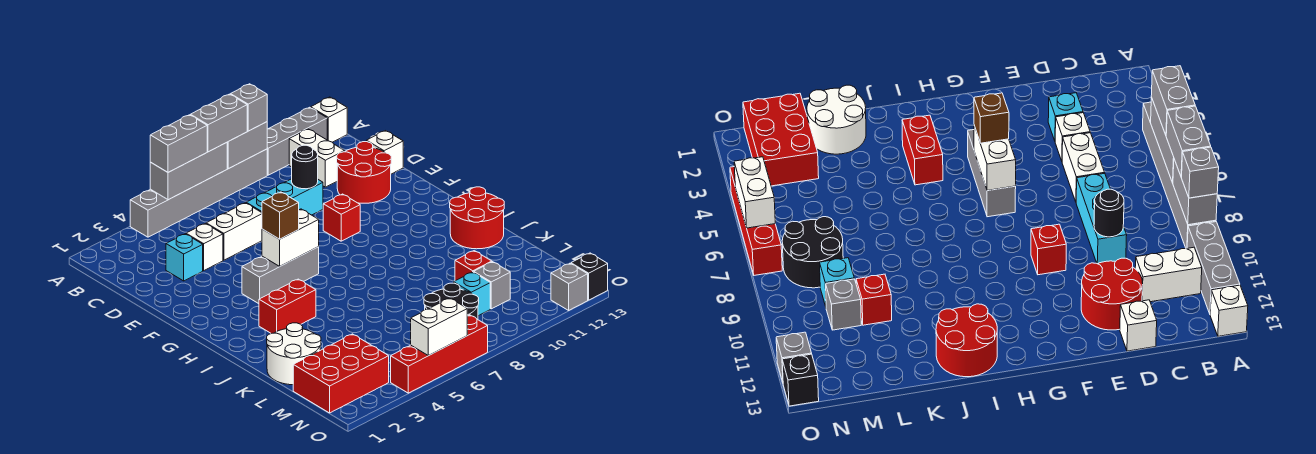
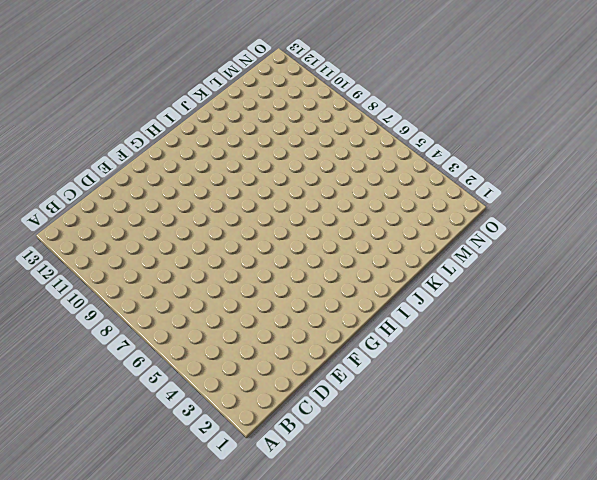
none -> grey 1x6 brick [130,149,267,237]
none -> grey 1x3 brick [267,107,327,175]
none -> white 1x1 brick [311,97,347,142]
none -> white 1x2 brick [289,129,345,187]

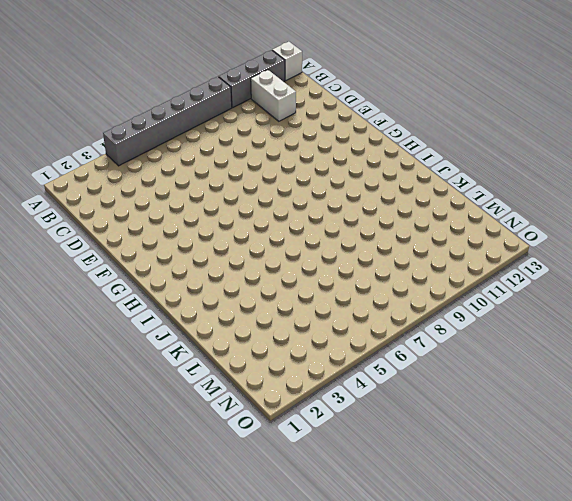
none -> cyan 1x1 brick [166,234,203,281]
none -> white 1x1 brick [186,224,223,270]
none -> white 1x2 brick [206,203,262,260]
none -> cyan 1x3 brick [246,179,323,215]

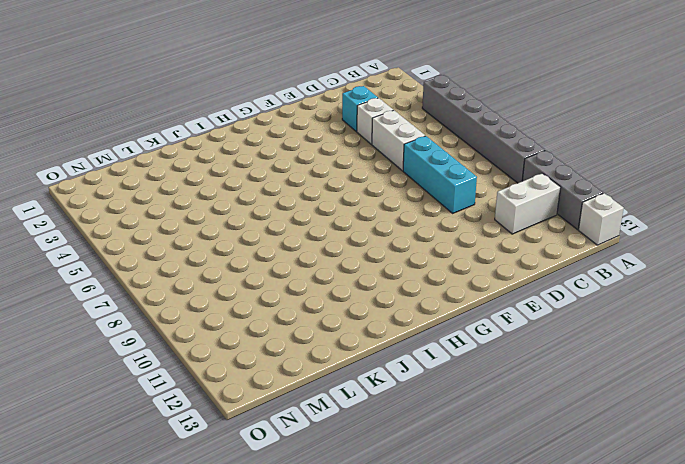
none -> red 2x2 round brick [337,142,391,203]
none -> white 1x1 brick [366,131,403,174]
none -> red 1x1 brick [323,194,360,241]
none -> grey 1x3 brick [242,247,319,304]

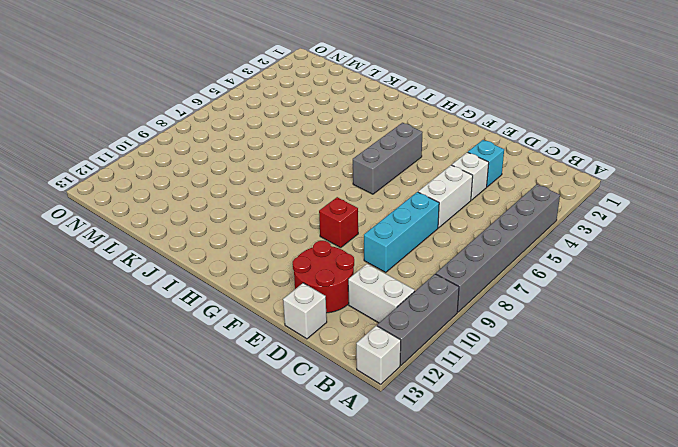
none -> red 1x2 brick [259,279,316,334]
none -> red 2x2 round brick [450,187,504,249]
none -> white 2x2 round brick [267,323,321,385]
none -> red 1x1 brick [455,251,492,281]

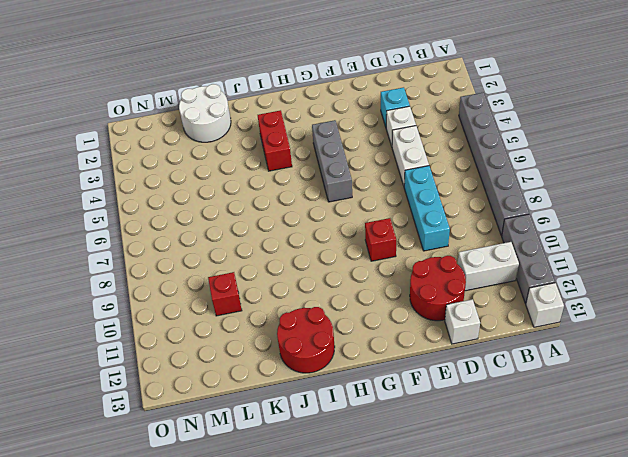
none -> red 2x3 brick [293,334,389,413]
none -> black 2x2 round brick [424,283,479,319]
none -> cyan 1x1 brick [454,272,490,316]
none -> grey 1x1 brick [474,262,510,309]

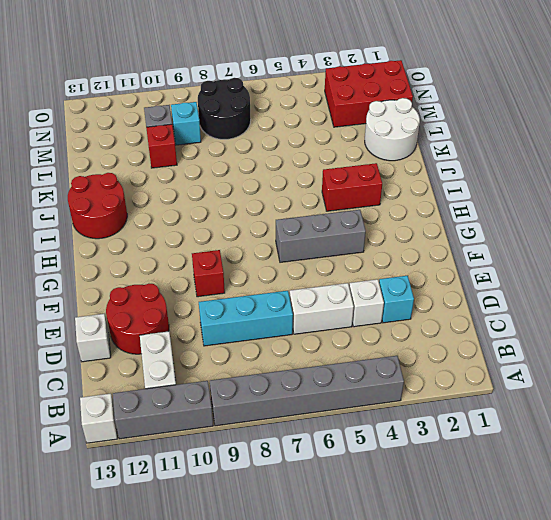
none -> red 1x4 brick [391,315,488,393]
none -> grey 1x1 brick [551,263,588,310]
none -> black 1x1 brick [571,253,608,300]
none -> grey 1x3 brick [150,143,227,200]

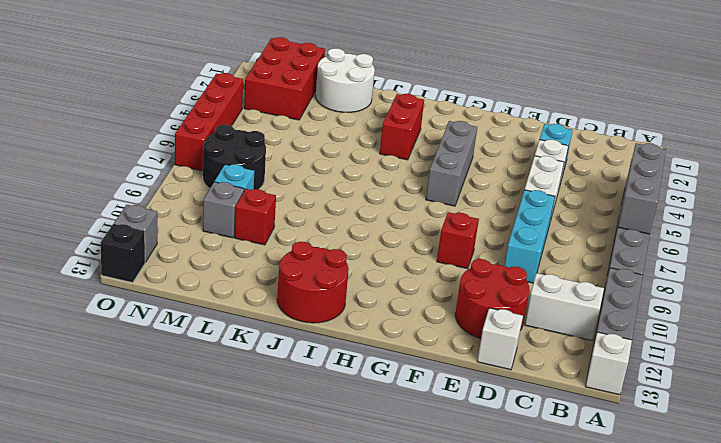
none -> grey 1x2 brick [227,122,267,169]
none -> black 1x1 round brick [292,145,318,189]
none -> white 1x2 brick [262,209,319,267]
none -> white 1x2 brick [411,298,467,356]

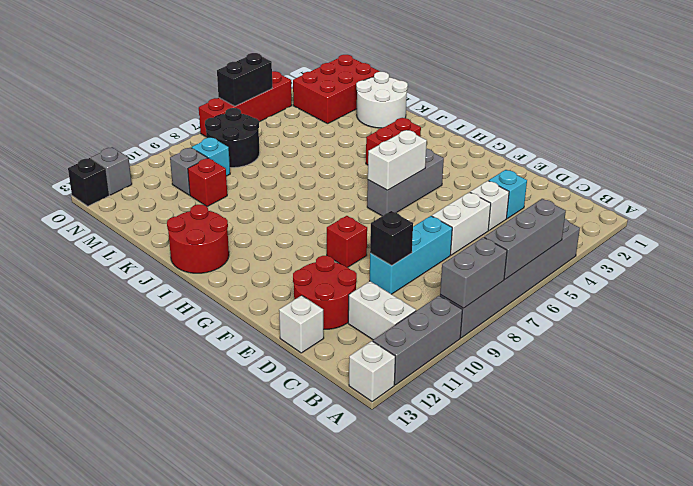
black 1x1 brick [370,211,413,266] -> black 1x1 round brick [292,145,318,189]
black 1x2 brick [217,53,272,106] -> white 1x2 brick [411,298,467,356]
none -> grey 1x2 brick [150,115,207,172]
none -> grey 1x2 brick [190,94,247,152]
none -> grey 1x1 brick [231,84,267,131]
none -> brown 1x1 brick [262,192,299,239]

